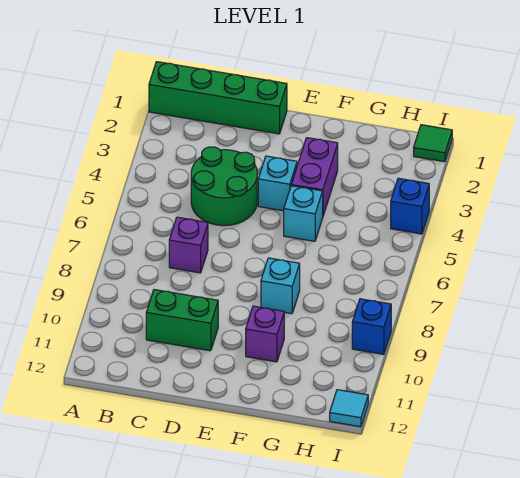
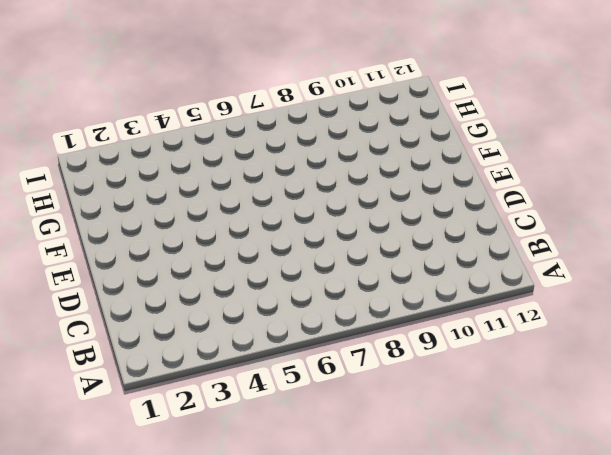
none -> green 1x4 brick [149,62,287,134]
none -> green 2x2 round brick [191,147,257,226]
none -> purple 1x1 brick [169,217,208,273]

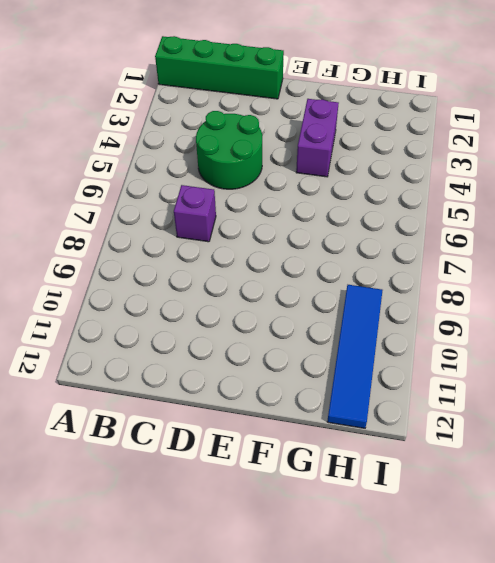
blue 1x4 tile [327,285,383,428] -> none
none -> green 1x2 brick [146,290,218,351]
none -> cyan 1x1 brick [258,156,297,211]
none -> cyan 1x1 brick [284,186,323,241]

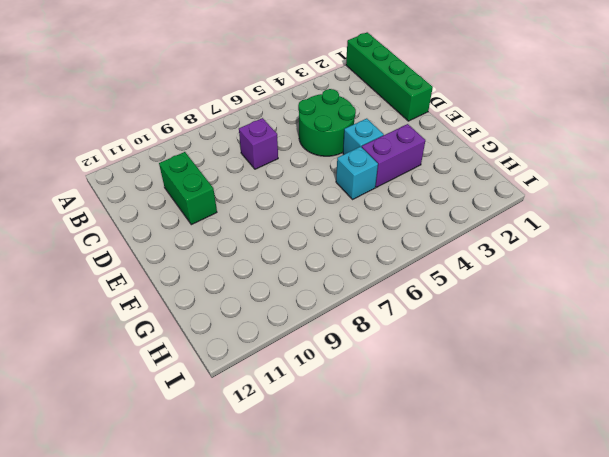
none -> cyan 1x1 brick [261,258,300,314]
none -> purple 1x1 brick [246,306,284,362]
none -> green 1x1 tile [414,125,452,162]

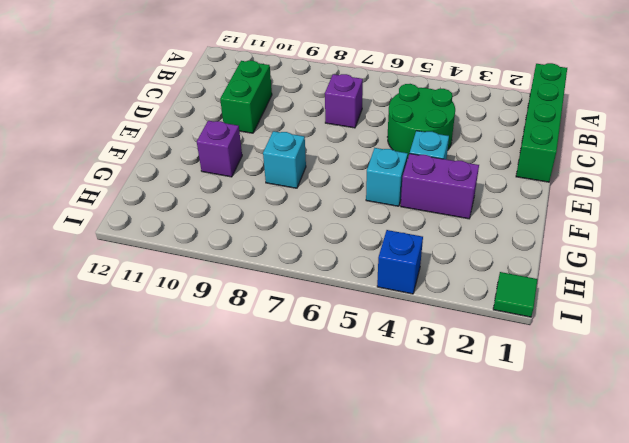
none -> blue 1x1 brick [352,299,391,354]
none -> cyan 1x1 tile [330,390,368,427]

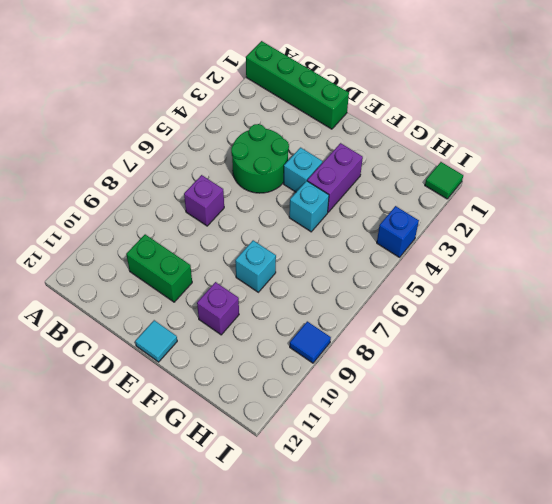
cyan 1x1 tile [135,320,177,362] -> cyan 1x1 tile moved to [330,390,368,427]
blue 1x1 tile [290,321,331,363] -> blue 1x1 brick [352,299,391,354]

